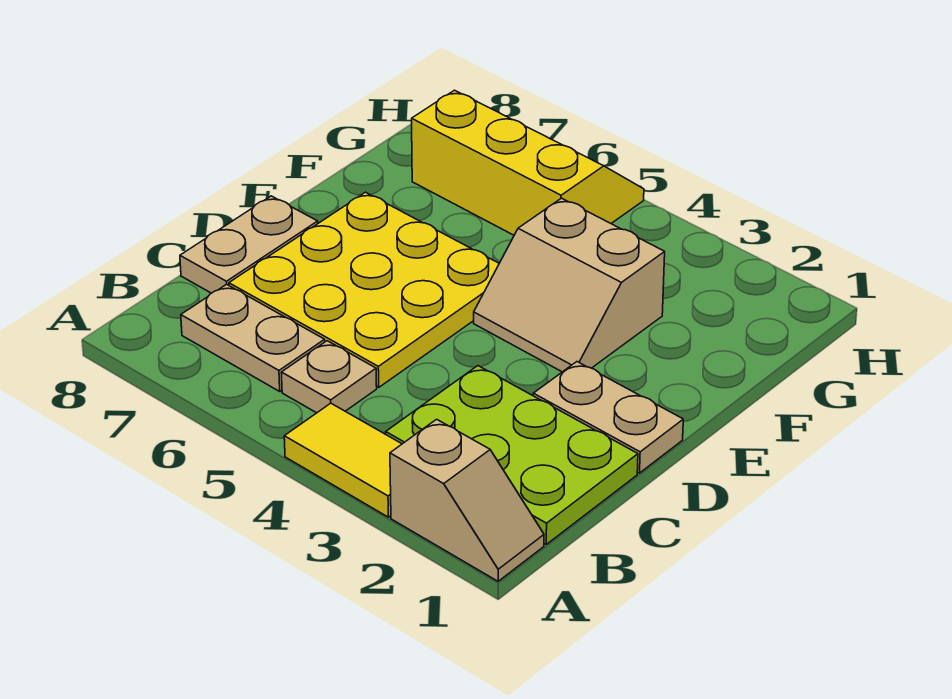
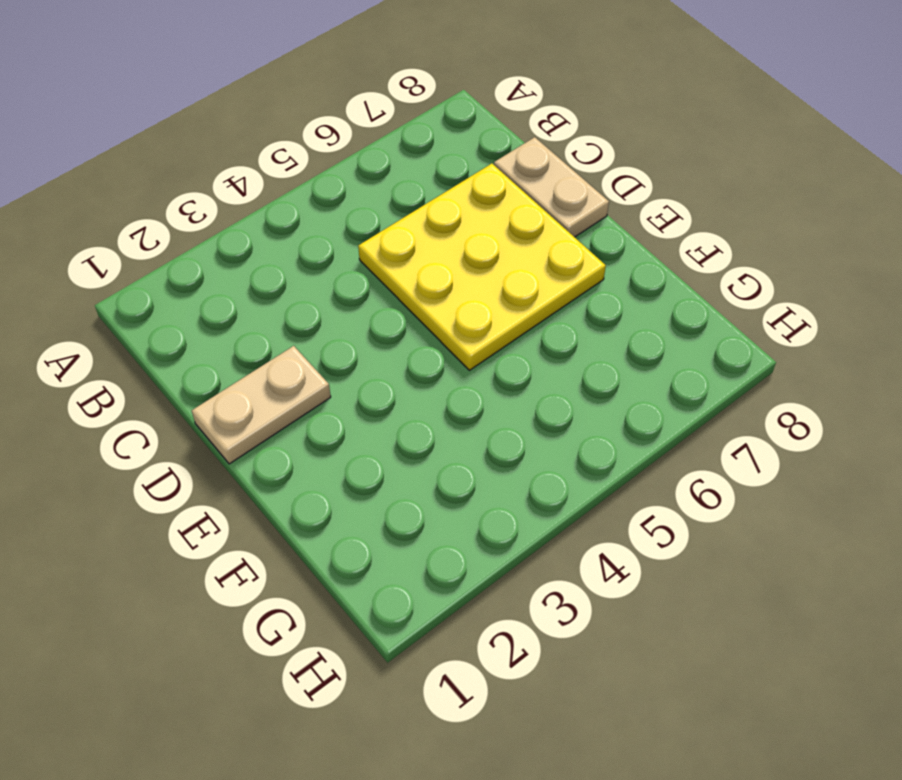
none -> tan 1x2 slope [390,419,544,581]
none -> yellow 1x2 tile [284,403,402,517]

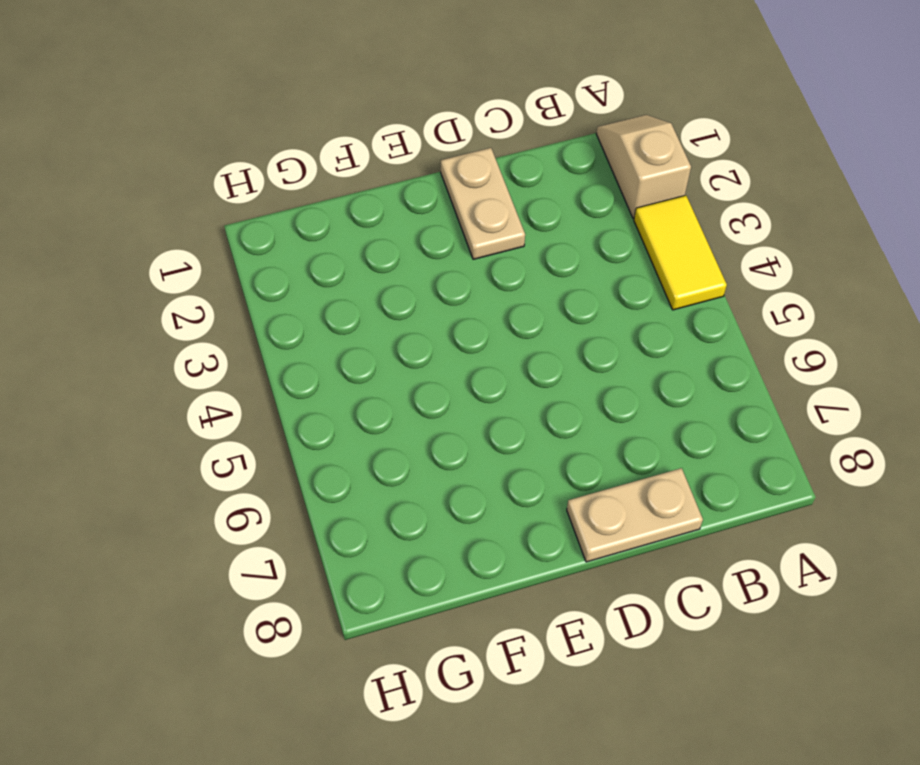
none -> lime 2x3 plate [386,366,638,544]
none -> tan 1x1 plate [281,341,377,413]

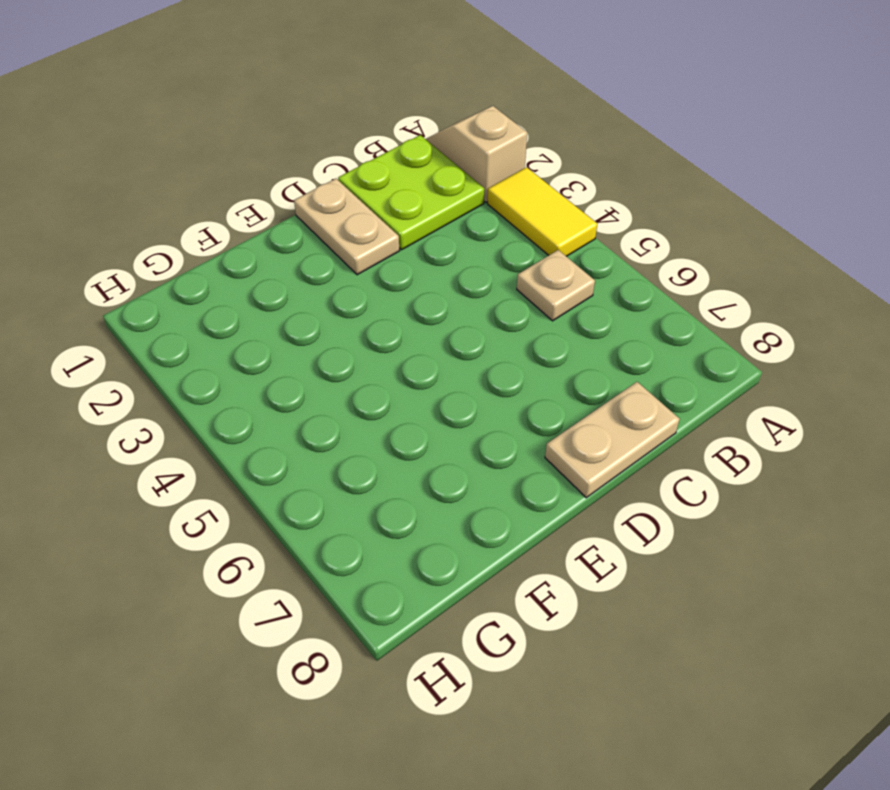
lime 2x2 plate [338,135,484,250] -> lime 2x3 plate [386,366,638,544]
none -> tan 1x2 plate [181,284,325,391]
none -> yellow 3x3 plate [229,192,499,387]

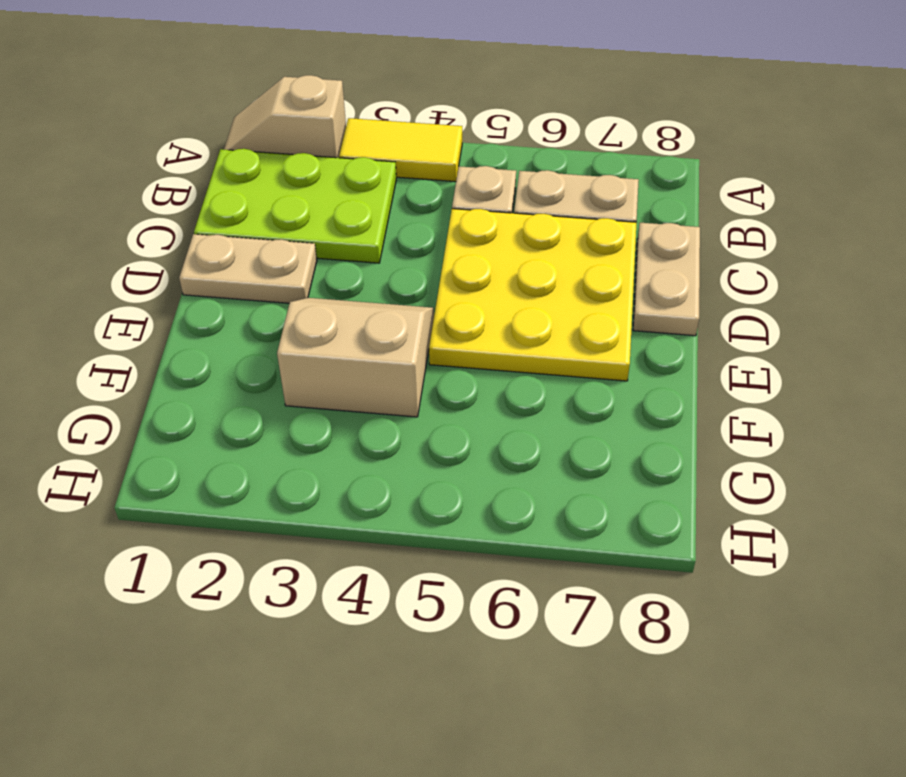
none -> yellow 2x3 slope [412,90,644,235]

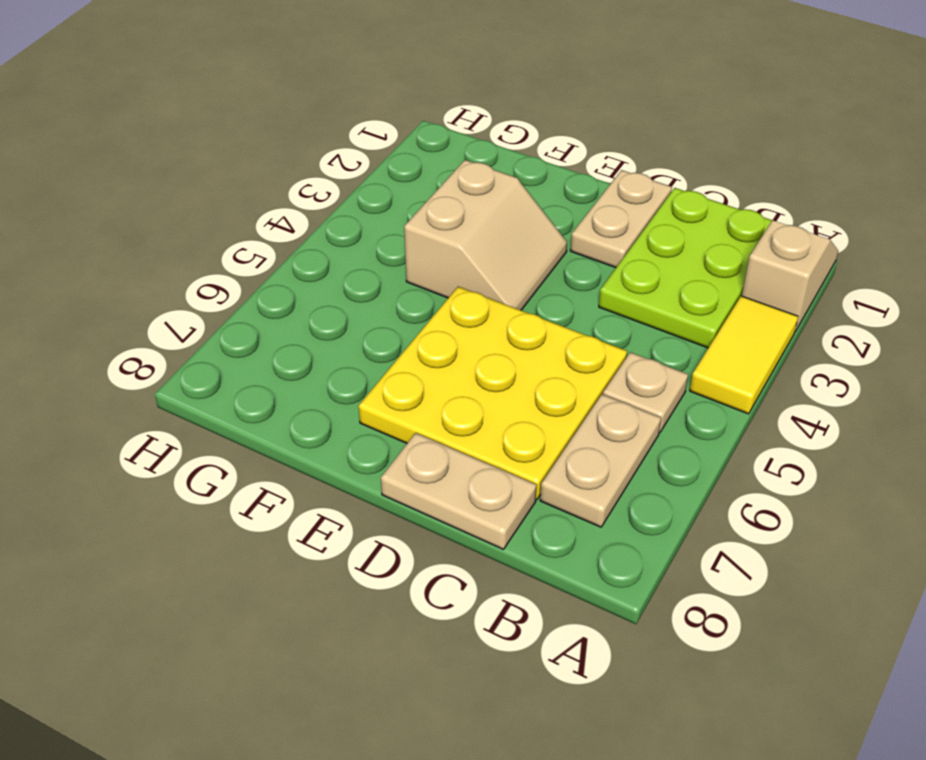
none -> yellow 2x3 slope [412,90,644,235]

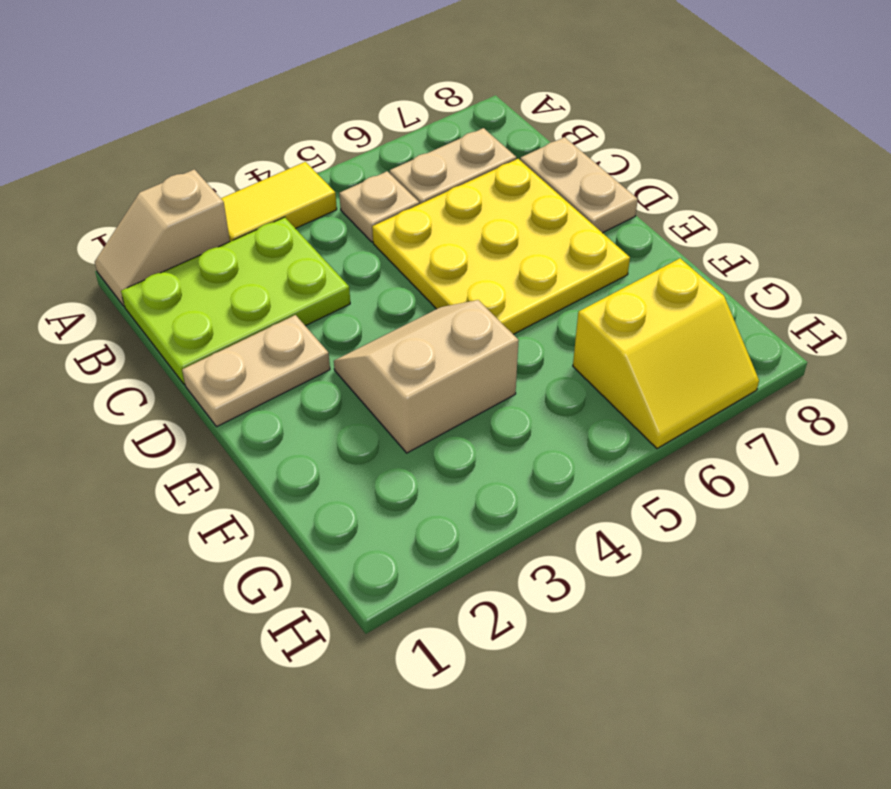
yellow 2x2 slope [573,258,759,449] -> yellow 2x3 slope [412,90,644,235]

